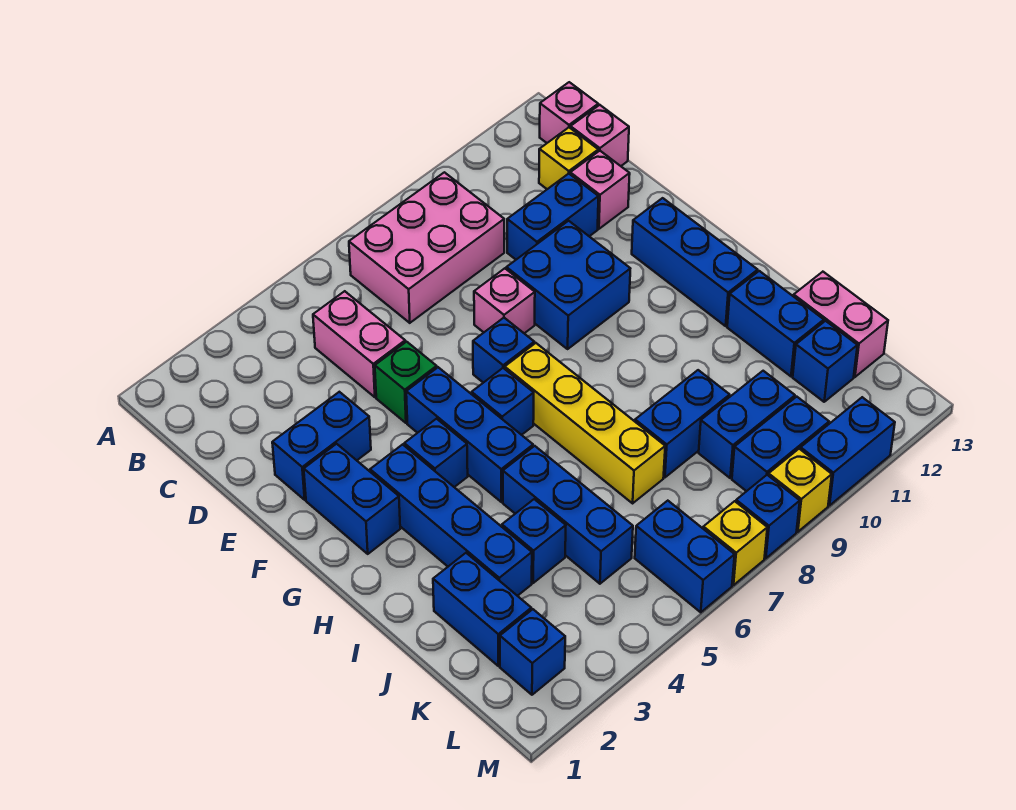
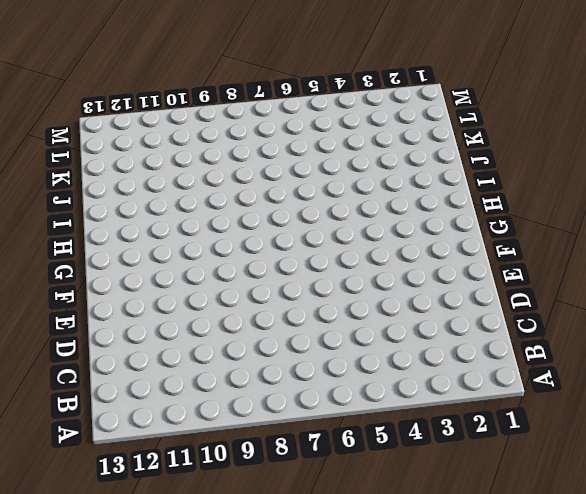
none -> pink 2x3 brick [349,172,504,323]
none -> pink 1x1 brick [540,82,598,143]
none -> pink 1x2 brick [313,291,405,397]
none -> yellow 1x1 brick [539,128,598,189]

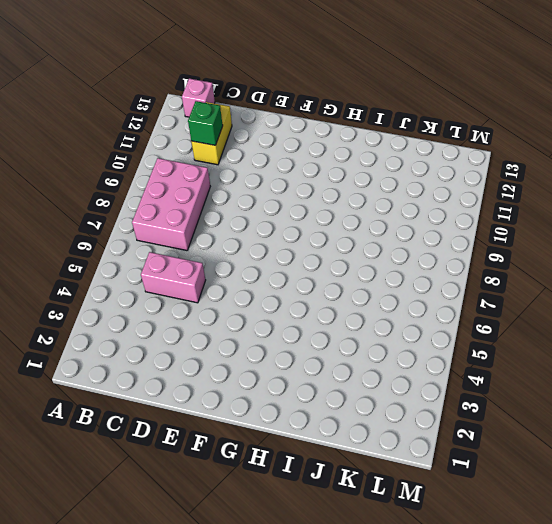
yellow 1x2 brick [191,102,232,165] -> yellow 1x1 brick [539,128,598,189]
green 1x1 brick [188,101,223,145] -> green 1x1 brick moved to [375,342,437,423]
none -> pink 1x1 brick [570,105,629,166]
none -> blue 1x2 brick [507,174,599,260]
none -> pink 1x1 brick [570,151,630,229]
none -> blue 1x2 brick [272,392,371,500]

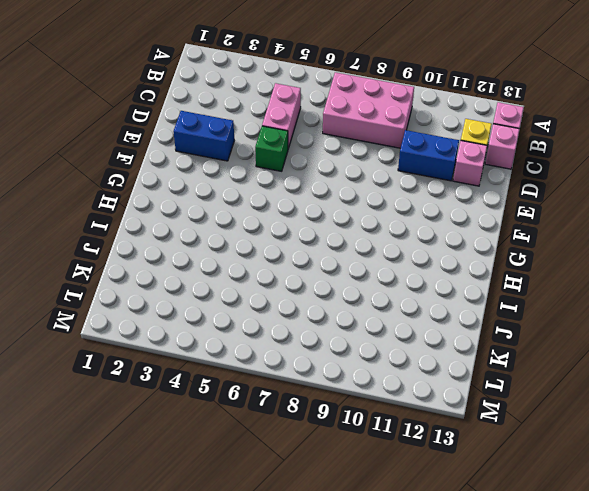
none -> pink 1x1 brick [474,268,535,333]
none -> blue 2x2 brick [506,221,630,349]
none -> blue 1x2 brick [304,444,400,554]
none -> blue 1x3 brick [406,367,533,502]

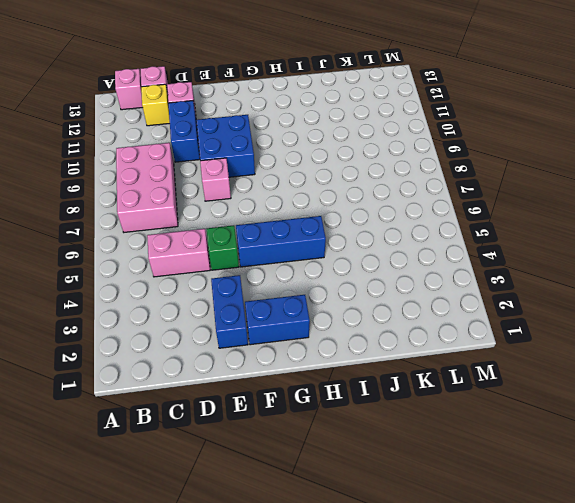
none -> blue 1x1 brick [473,318,534,383]
none -> blue 1x3 brick [632,198,758,326]
none -> blue 1x4 brick [370,444,532,596]
none -> blue 1x1 brick [404,419,468,487]

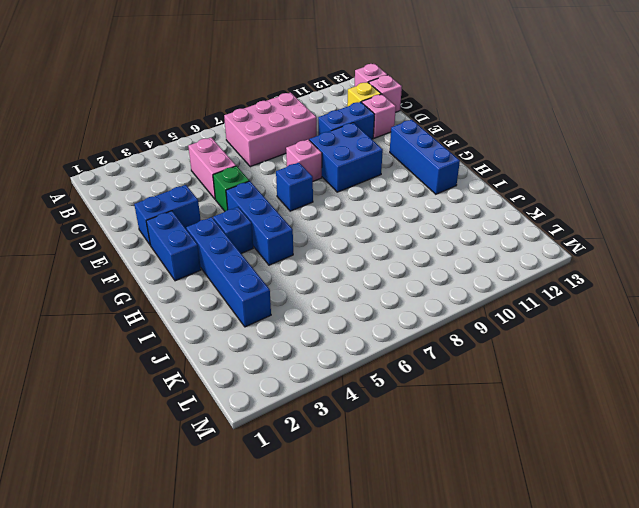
none -> blue 1x1 brick [472,368,534,435]
none -> yellow 1x4 brick [505,343,665,503]
none -> blue 1x3 brick [503,446,633,584]
none -> blue 1x2 brick [727,271,824,376]

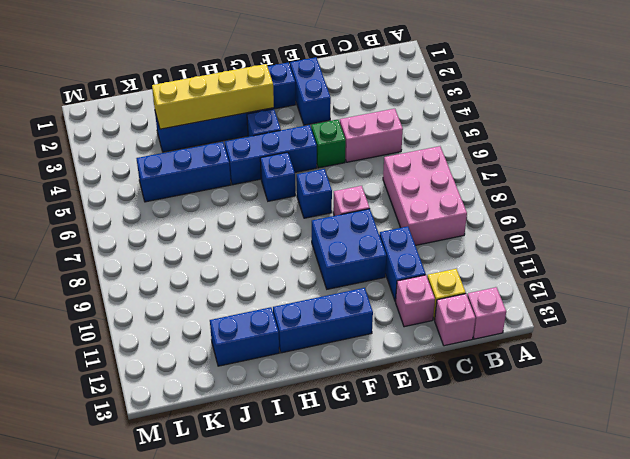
yellow 1x4 brick [152,64,274,129] -> yellow 1x4 brick moved to [505,343,665,503]
none -> blue 1x2 brick [433,553,531,666]
none -> blue 1x1 brick [502,499,566,583]
none -> blue 1x2 brick [635,370,730,477]
none -> pink 1x2 brick [794,272,888,377]

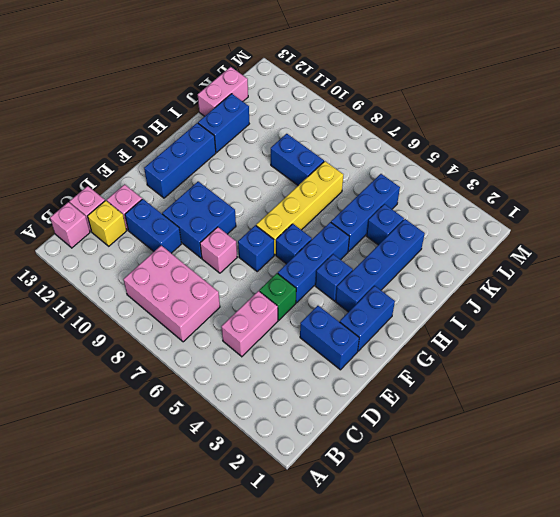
none -> blue 1x2 brick [433,553,531,666]
none -> blue 1x2 brick [699,371,795,478]
none -> blue 1x1 brick [793,321,857,402]
none -> blue 1x1 brick [500,609,565,695]

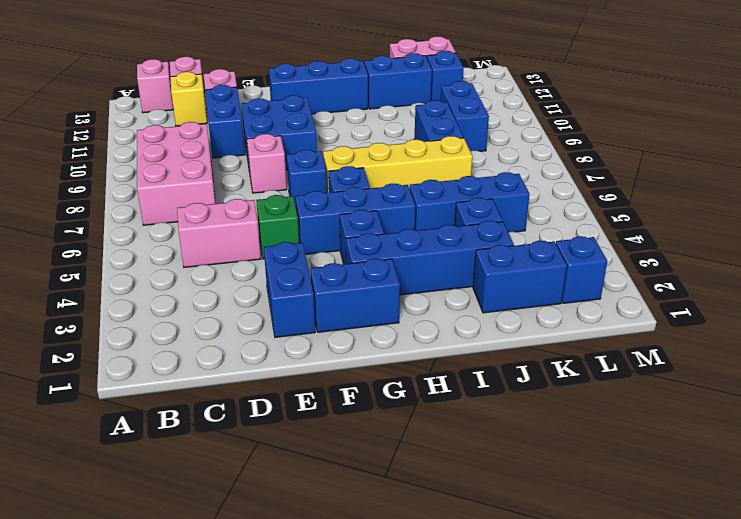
none -> blue 1x2 brick [635,501,735,612]
none -> blue 1x2 brick [732,397,829,491]
none -> yellow 1x1 brick [703,501,767,585]
none -> blue 1x1 brick [736,475,800,558]

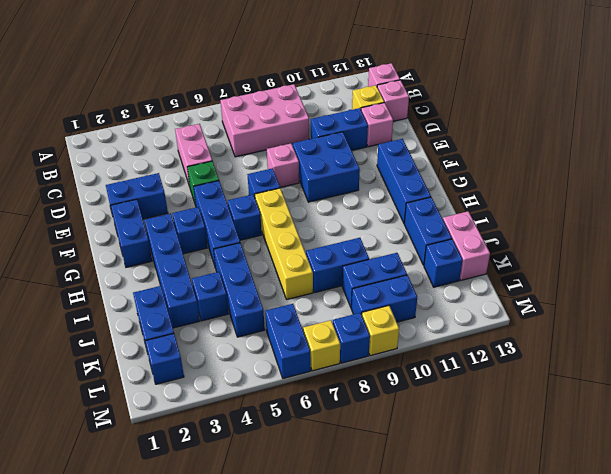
none -> blue 1x2 brick [800,397,895,505]

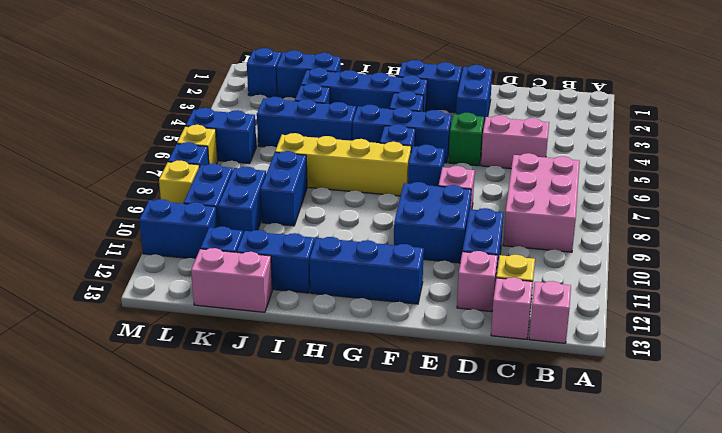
blue 1x2 brick [139,199,217,259] -> blue 1x2 brick turned to [800,397,895,505]

